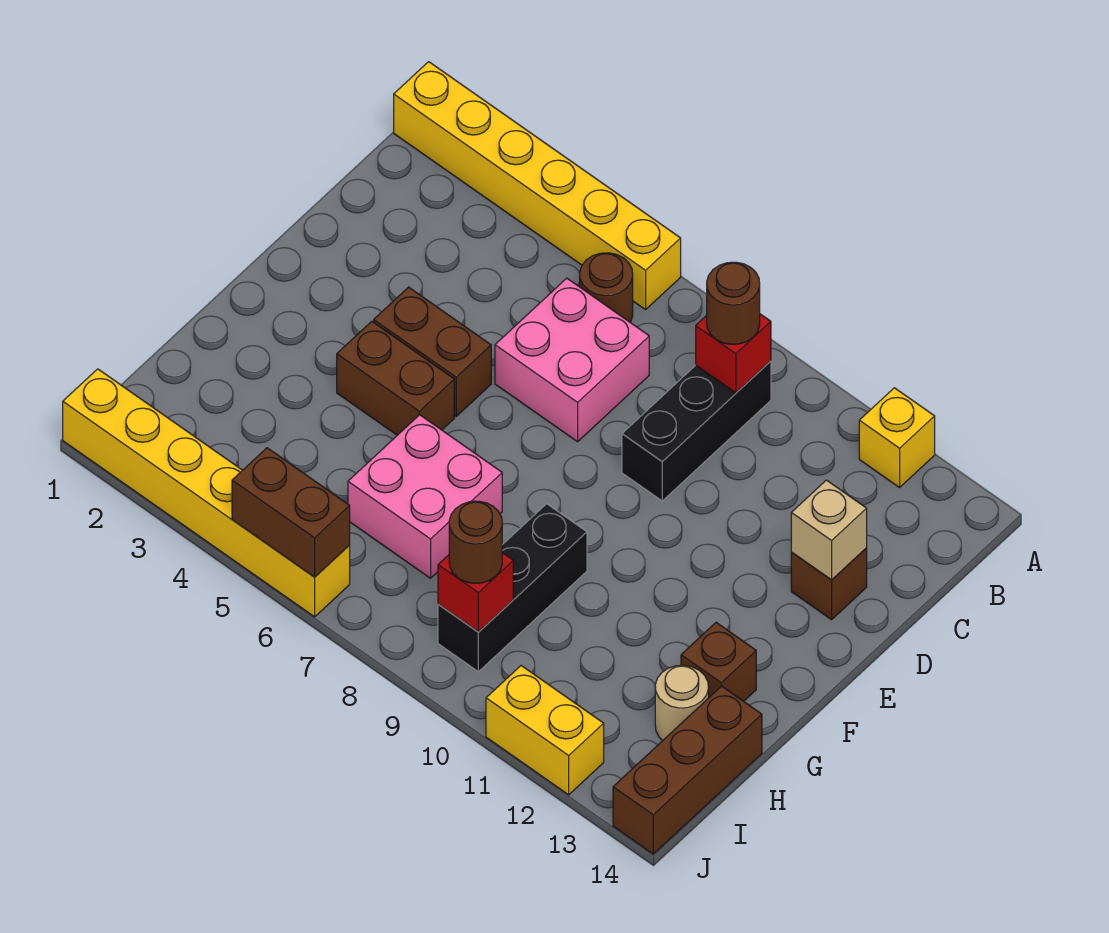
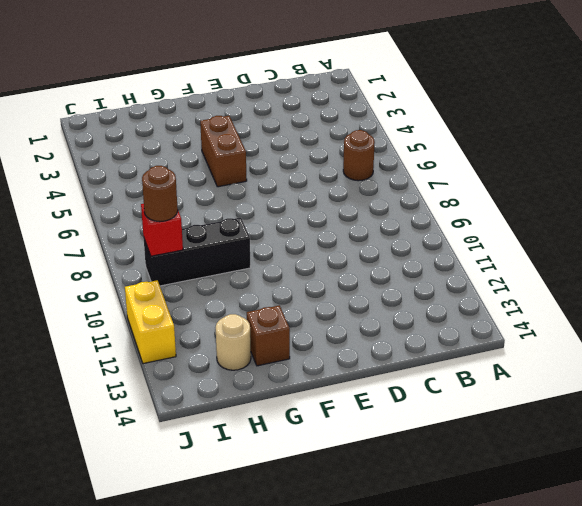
none -> yellow 1x6 brick [394,62,681,310]
none -> yellow 1x1 brick [859,388,935,487]
none -> black 1x3 brick [622,361,771,501]

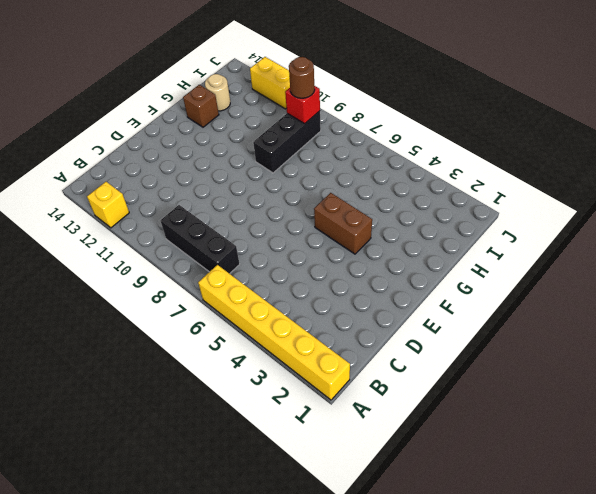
black 1x3 brick [160,205,240,274] -> black 1x3 brick turned to [622,361,771,501]
none -> brown 1x1 round brick [580,253,633,322]
none -> pink 2x2 brick [495,278,649,442]
none -> brown 1x1 brick [791,548,867,620]

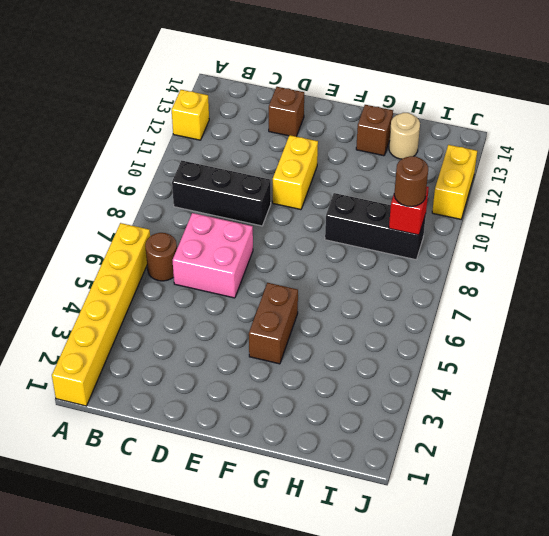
yellow 1x2 brick [273,135,318,210] -> none
none -> brown 1x2 brick [374,287,491,416]
none -> pink 2x2 brick [348,415,502,578]
none -> brown 1x3 brick [613,686,762,854]

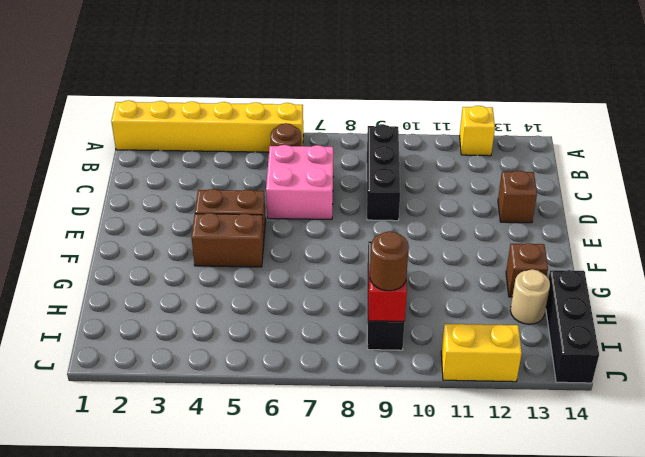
black 1x3 brick [546,270,599,383] -> brown 1x3 brick [613,686,762,854]
none -> pink 2x2 brick [348,415,502,578]
none -> yellow 1x6 brick [63,369,350,617]
none -> red 1x1 brick [696,314,771,393]

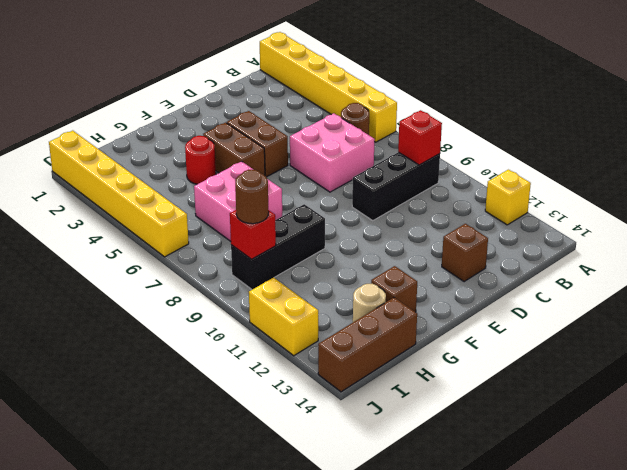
red 1x1 round brick [185,136,216,184] -> none
none -> tan 1x1 brick [791,480,867,580]
none -> brown 1x2 brick [232,448,350,577]
none -> brown 1x1 round brick [707,262,760,344]

